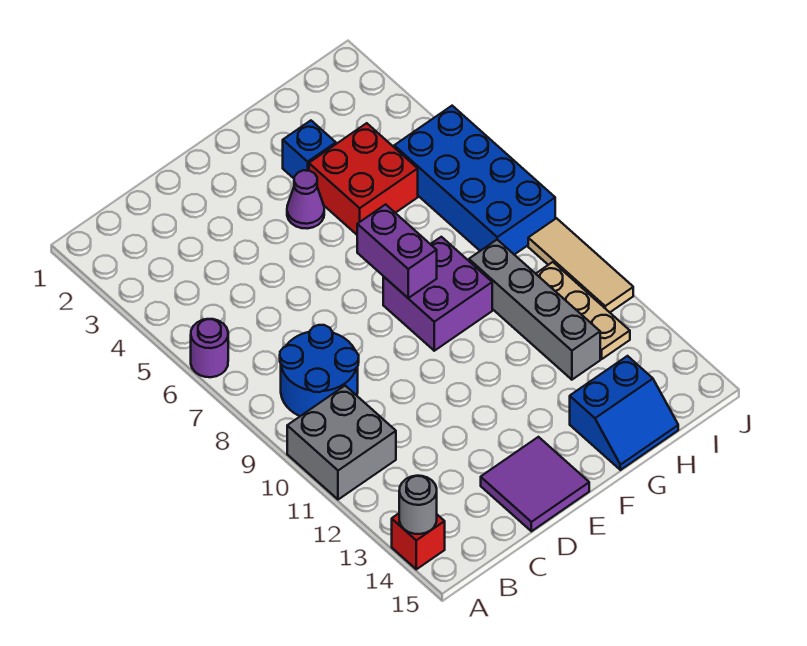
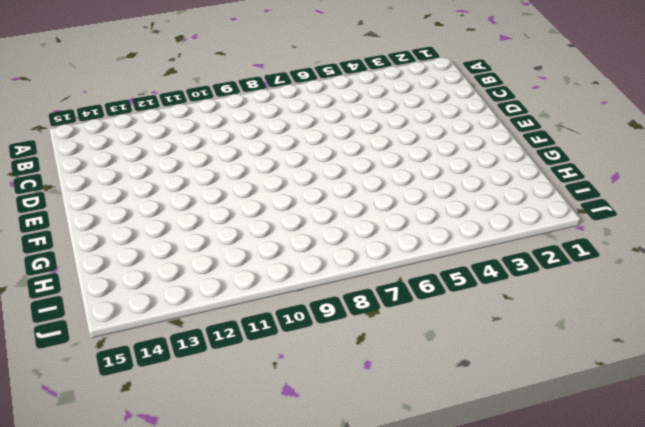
none -> purple 1x1 round brick [191,319,228,377]
none -> grey 2x2 brick [287,386,396,500]
none -> red 1x1 brick [392,513,445,569]

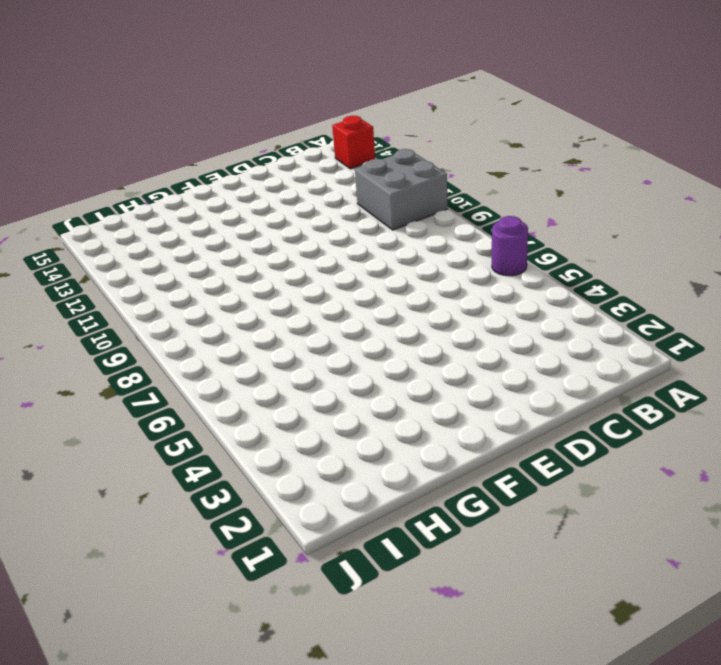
none -> blue 2x2 round brick [280,325,359,416]
none -> purple 2x2 tile [481,437,589,531]
none -> purple 1x1 cone [287,170,324,229]

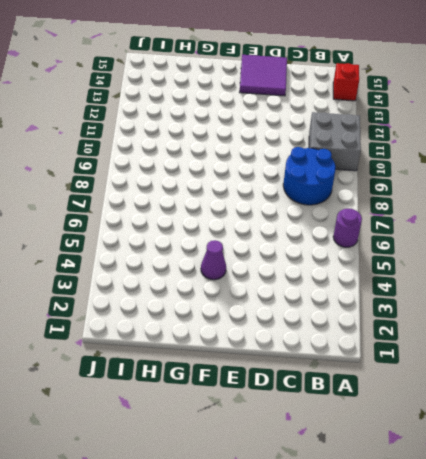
none -> purple 2x2 brick [383,237,492,351]
none -> blue 1x1 brick [283,121,336,178]
none -> red 2x2 brick [309,123,418,235]

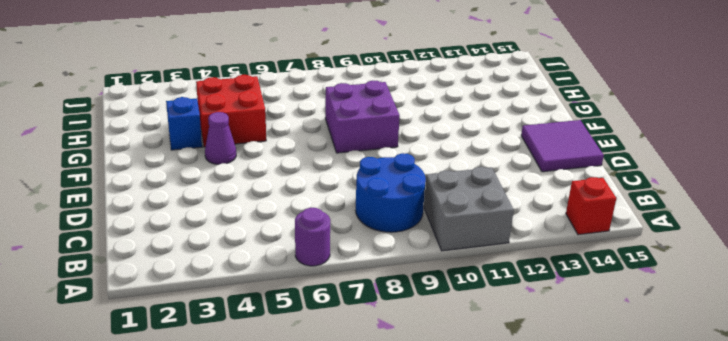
none -> blue 2x2 slope [570,356,678,470]
none -> grey 1x4 brick [469,240,600,380]
none -> blue 2x4 brick [394,106,555,255]

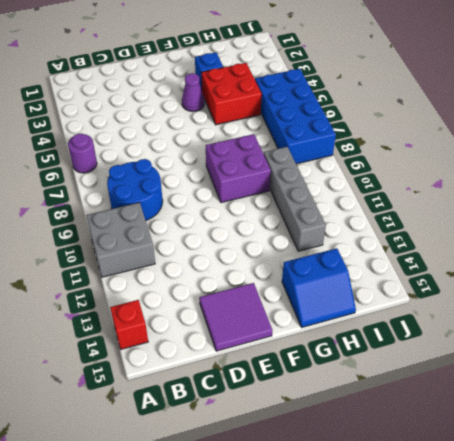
none -> tan 1x3 plate [536,262,630,359]
none -> tan 1x3 tile [528,218,633,312]
none -> grey 1x1 round brick [399,476,437,534]

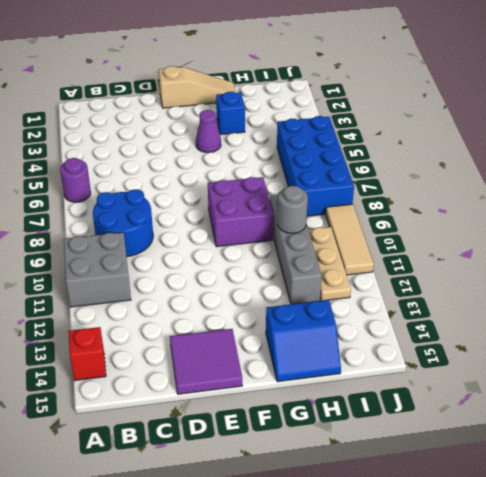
tan 1x3 slope [158,66,236,108] -> none
grey 1x1 round brick [278,186,308,233] -> grey 1x1 round brick moved to [399,476,437,534]
none -> red 2x2 brick [309,123,418,235]
none -> purple 1x2 brick [357,204,437,298]

